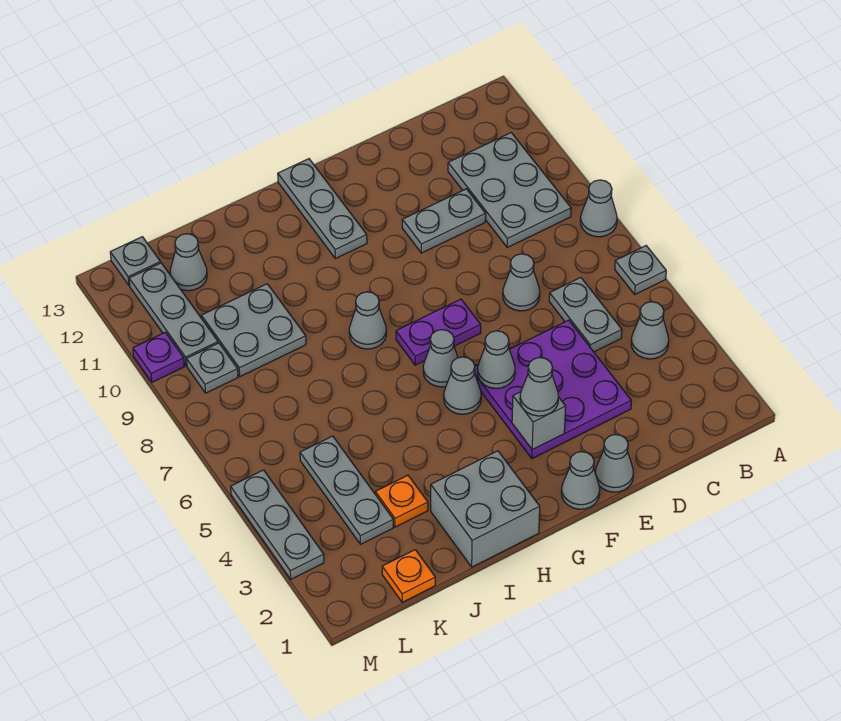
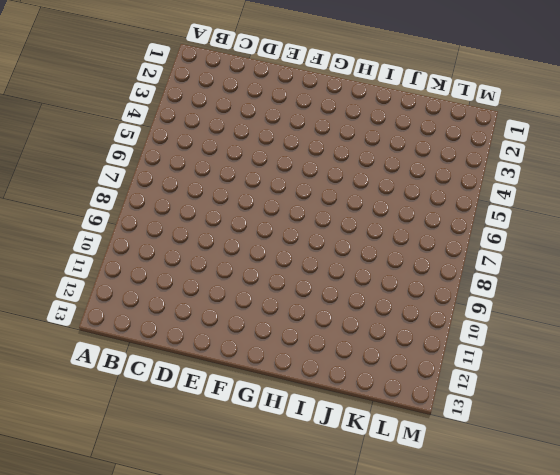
none -> grey 1x1 plate [615,246,666,294]
none -> grey 1x1 cone [580,180,617,237]
none -> grey 1x1 cone [631,302,669,359]

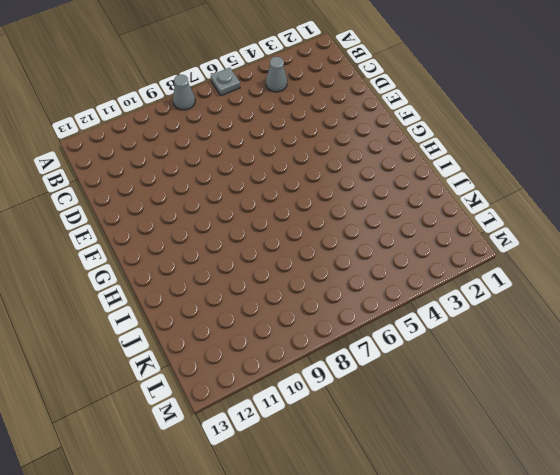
none -> grey 2x3 plate [448,133,571,247]
none -> grey 1x2 plate [549,278,622,352]
none -> purple 3x3 plate [474,320,631,459]

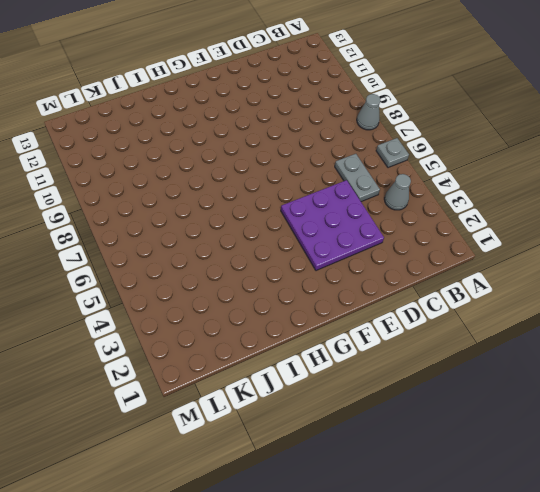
none -> grey 2x3 plate [448,133,571,247]
none -> grey 1x1 cone [503,254,540,311]
none -> grey 1x2 plate [402,189,486,253]

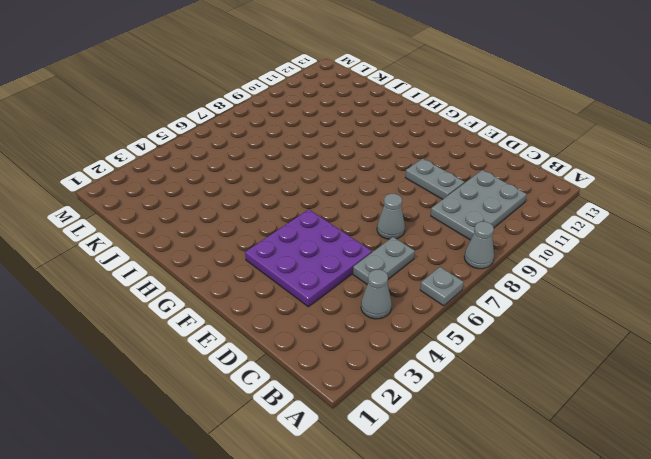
none -> grey 1x1 cone [595,434,633,492]
none -> grey 1x1 cone [561,452,600,509]
none -> purple 1x2 plate [396,299,481,365]

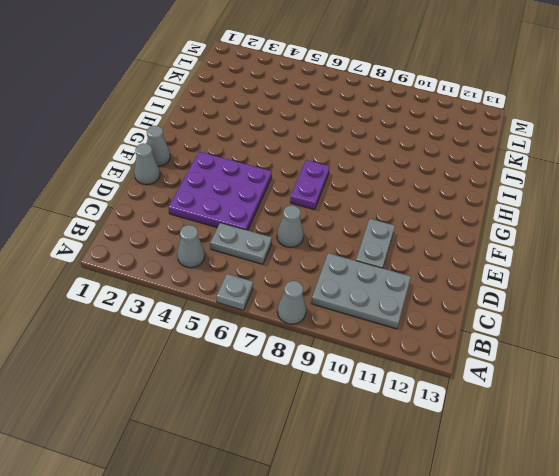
none -> grey 1x1 cone [444,357,481,414]
none -> grey 1x1 cone [423,330,458,387]
none -> grey 1x3 plate [278,159,367,259]

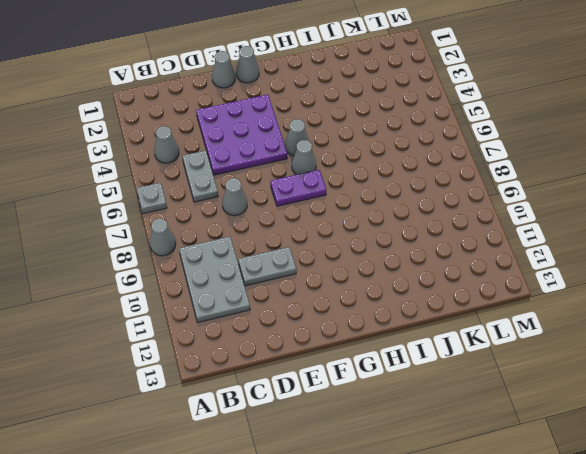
none -> grey 1x3 plate [278,159,367,259]
none -> grey 2x2 brick [431,451,540,567]
none -> grey 1x1 cone [349,292,386,349]

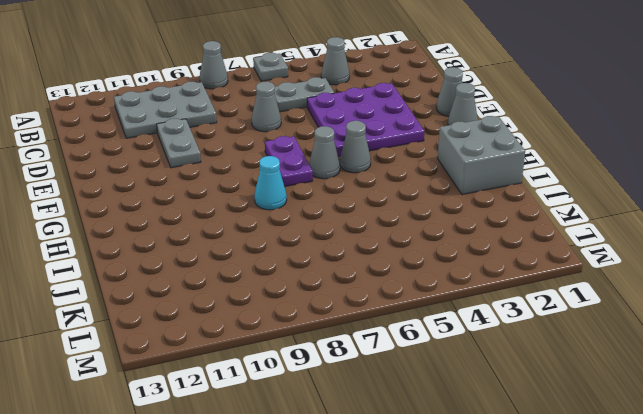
cyan 1x1 cone [254,156,287,210] -> grey 1x1 cone [349,292,386,349]
none -> grey 1x3 plate [278,159,367,259]
none -> orange 1x1 plate [375,475,428,527]
none -> grey 2x2 plate [201,284,306,377]

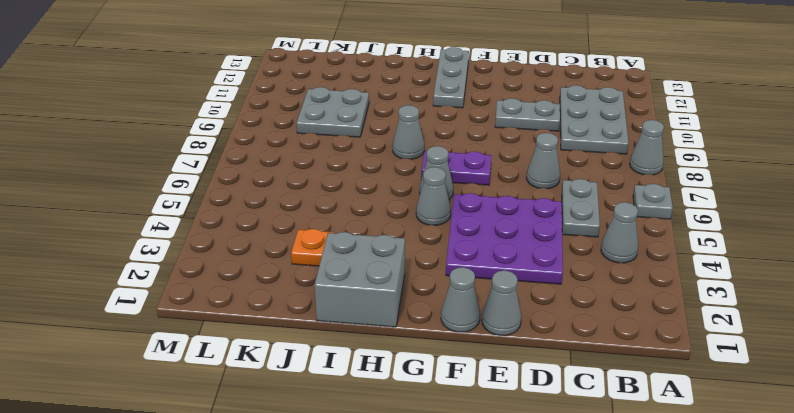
none -> orange 1x1 plate [382,550,435,602]
none -> grey 1x3 plate [300,436,394,544]
none -> grey 1x1 cone [170,234,207,291]

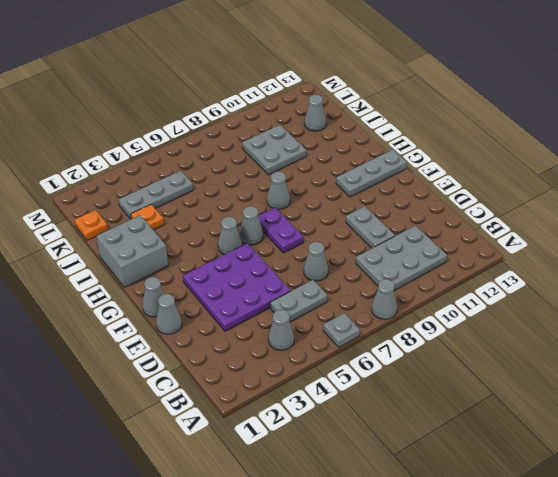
none -> grey 1x1 plate [187,343,238,393]
none -> grey 1x3 plate [129,263,218,366]
none -> grey 1x1 plate [110,237,161,286]

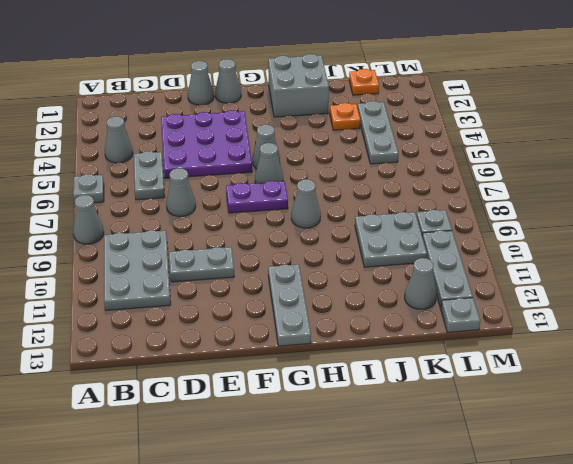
none -> grey 1x3 plate [231,470,324,579]
none -> purple 1x1 plate [133,332,184,382]
none -> grey 1x1 brick [512,392,566,450]

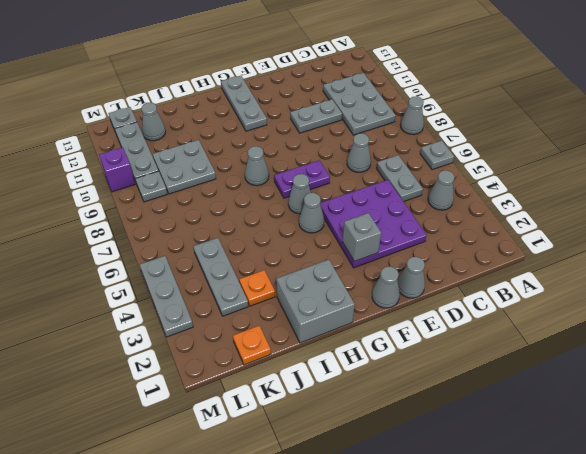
purple 1x1 brick [99,147,135,192] -> purple 1x1 plate [133,332,184,382]
none -> grey 1x1 cone [478,331,515,388]
none -> grey 1x1 cone [520,357,558,416]

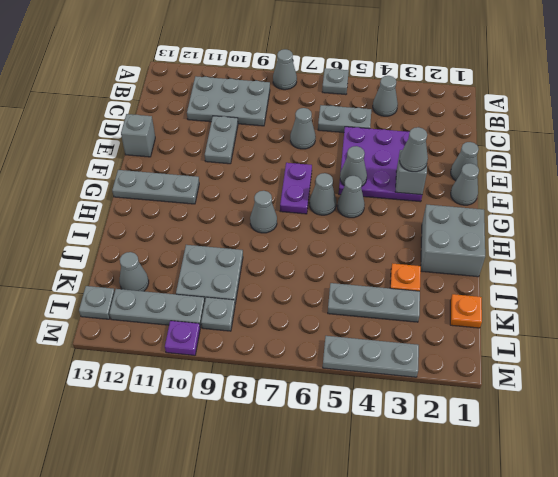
grey 1x1 brick [121,114,155,157] -> none

